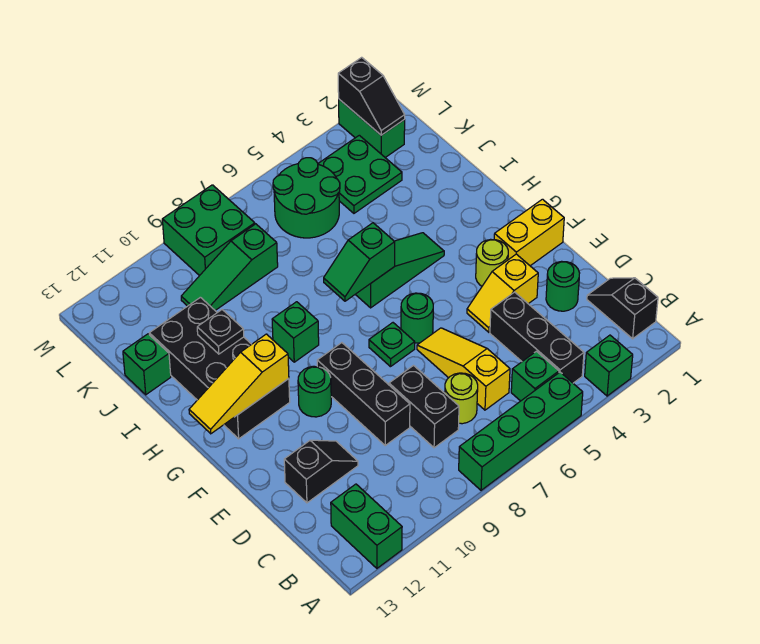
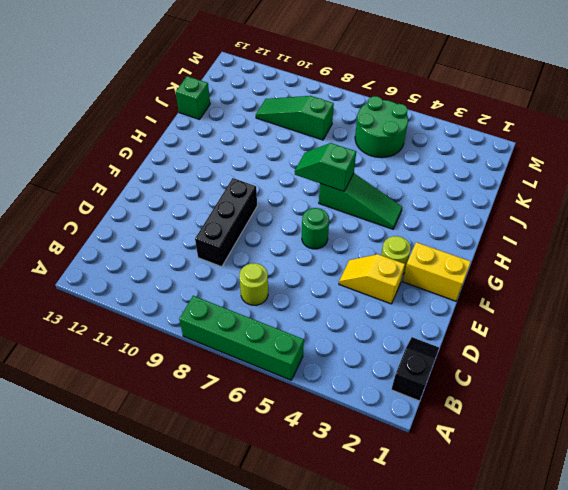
none -> green 1x1 brick [585,335,633,396]
none -> green 1x2 brick [331,484,402,568]
none -> black 1x3 brick [490,292,584,383]
none -> green 1x1 brick [511,351,559,401]

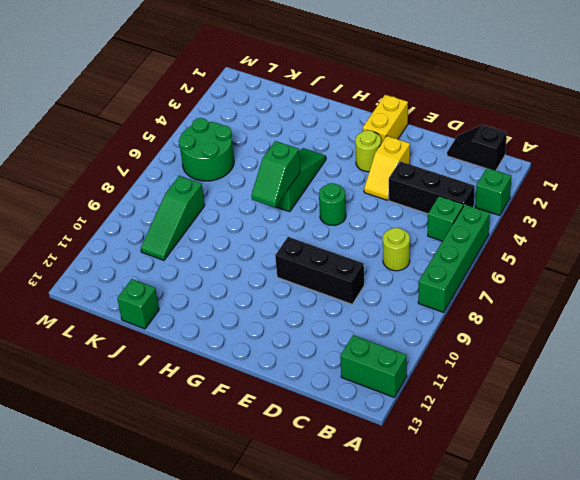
none -> yellow 1x3 slope [417,328,510,410]
none -> black 1x2 brick [389,366,459,448]
none -> green 1x1 round brick [546,261,580,311]
none -> black 1x2 slope [284,440,358,503]

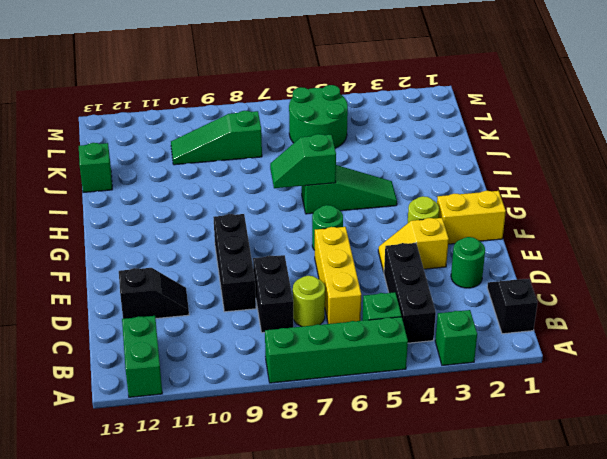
yellow 1x3 brick [315,227,361,324] -> yellow 1x3 slope [417,328,510,410]
none -> green 1x1 plate [369,323,415,367]
none -> green 1x1 round brick [298,366,331,417]
none -> black 2x4 brick [149,297,290,439]
none -> green 1x1 brick [272,302,319,362]

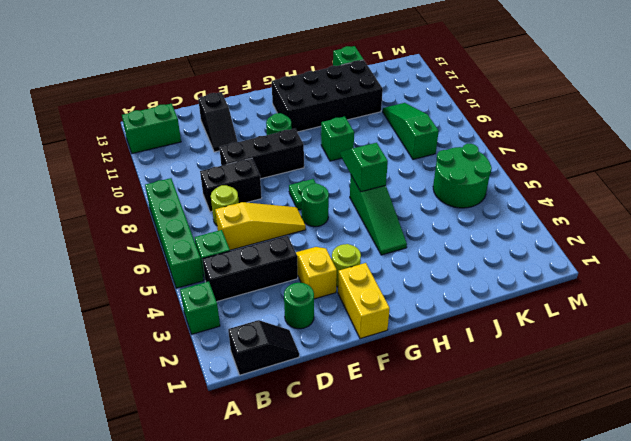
none -> green 2x2 plate [318,135,402,213]
none -> green 1x2 brick [339,99,405,157]
none -> green 2x2 brick [162,185,255,276]
none -> yellow 1x3 slope [189,334,289,434]

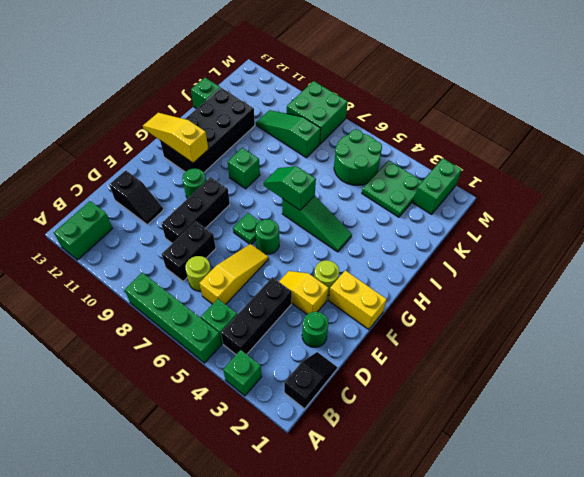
none -> black 1x1 plate [197,310,244,354]
none -> black 1x2 slope [338,57,405,135]

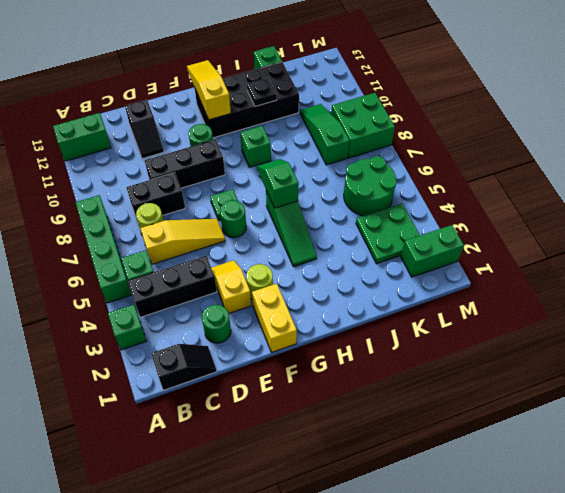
none -> black 1x2 slope [338,57,405,135]

